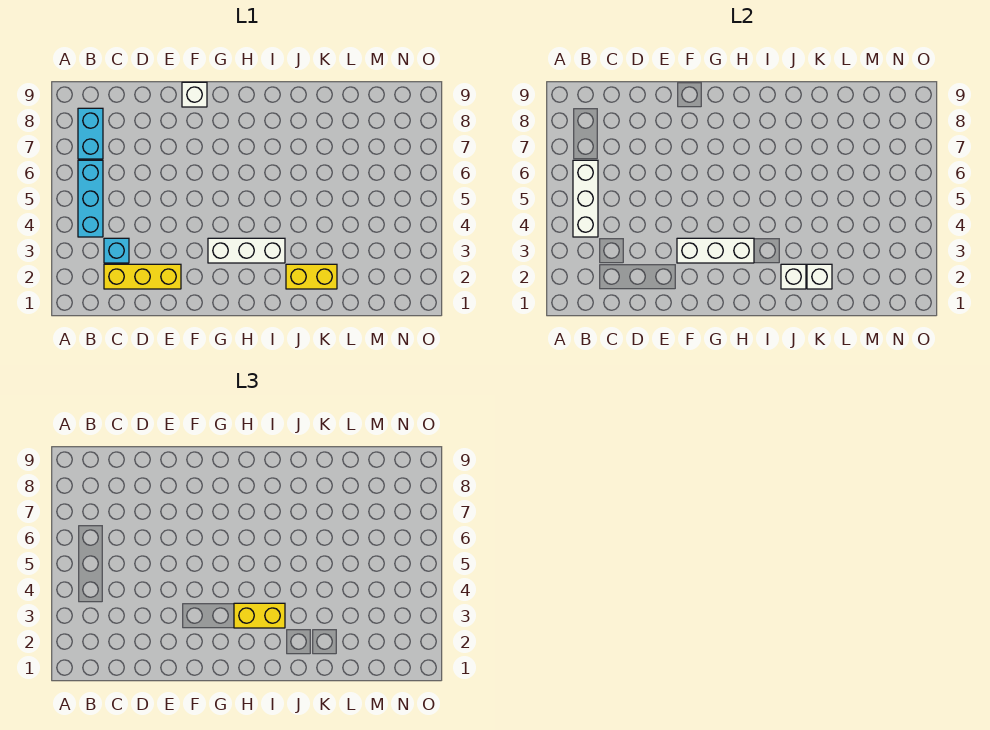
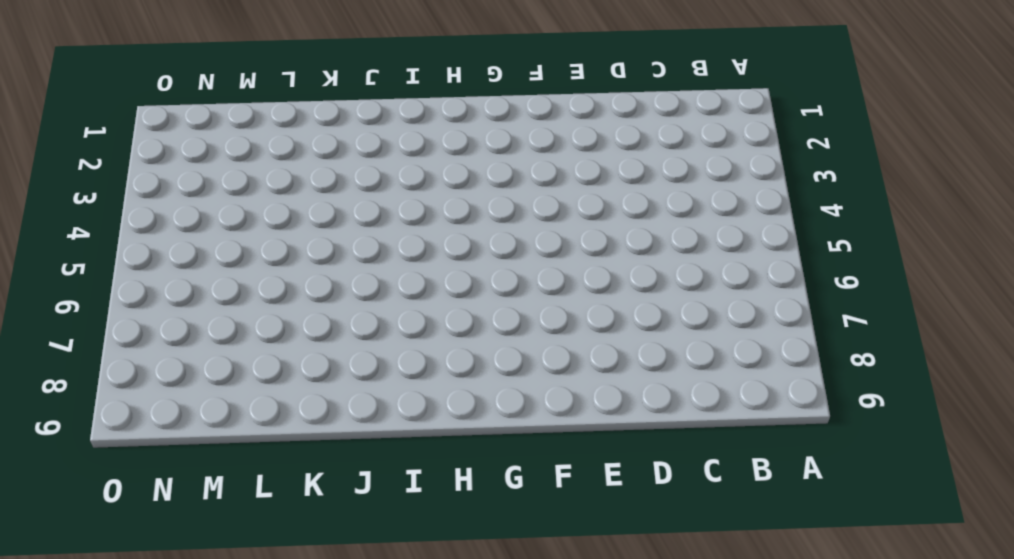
none -> cyan 1x3 brick [78,160,103,237]
none -> cyan 1x2 brick [78,108,103,159]
none -> yellow 1x3 brick [104,264,181,289]

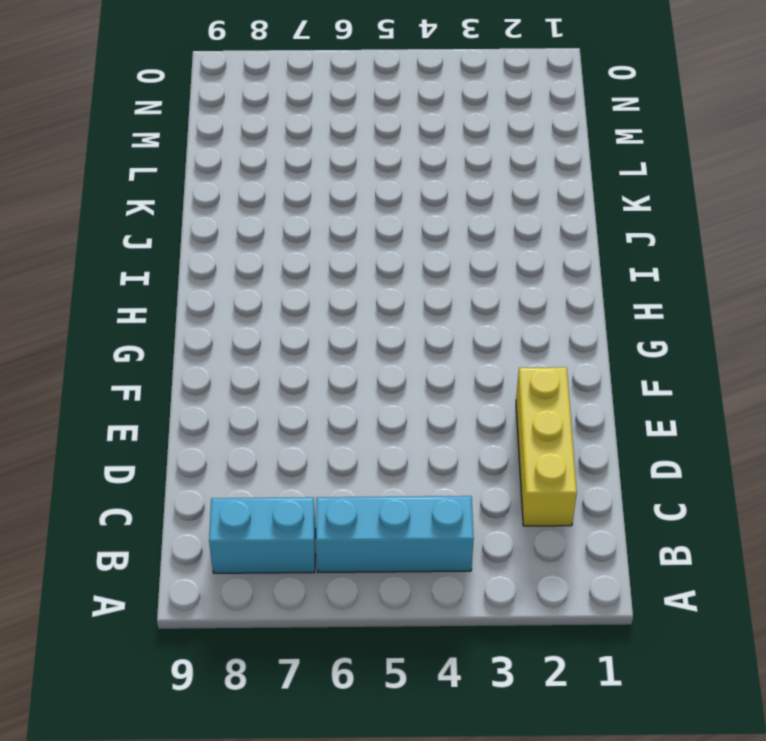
none -> cyan 1x1 brick [104,238,129,263]
none -> white 1x1 brick [182,82,207,107]
none -> white 1x3 brick [208,238,285,263]

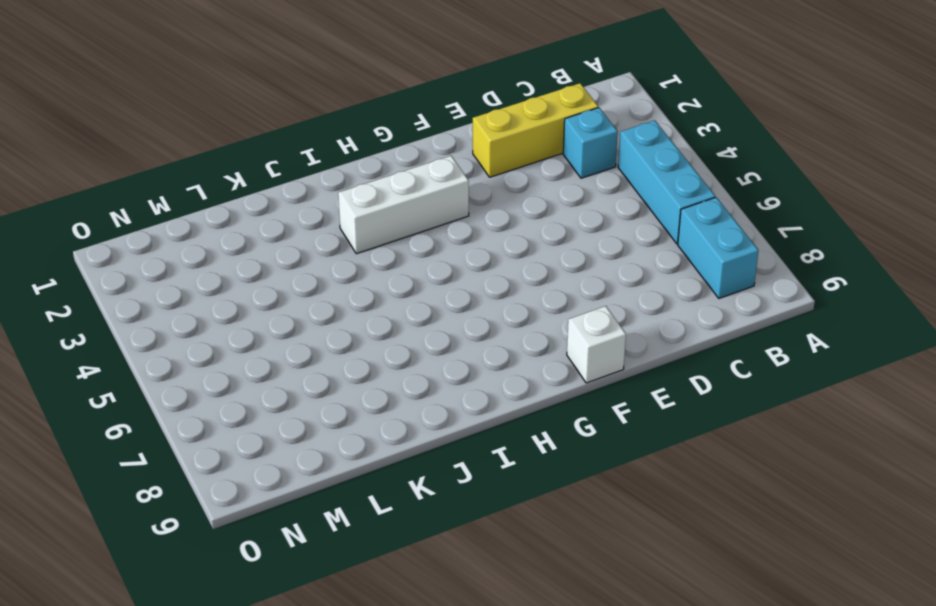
none -> yellow 1x2 brick [286,264,337,289]
none -> white 1x3 brick [573,160,598,237]
none -> white 1x3 brick [677,238,754,263]

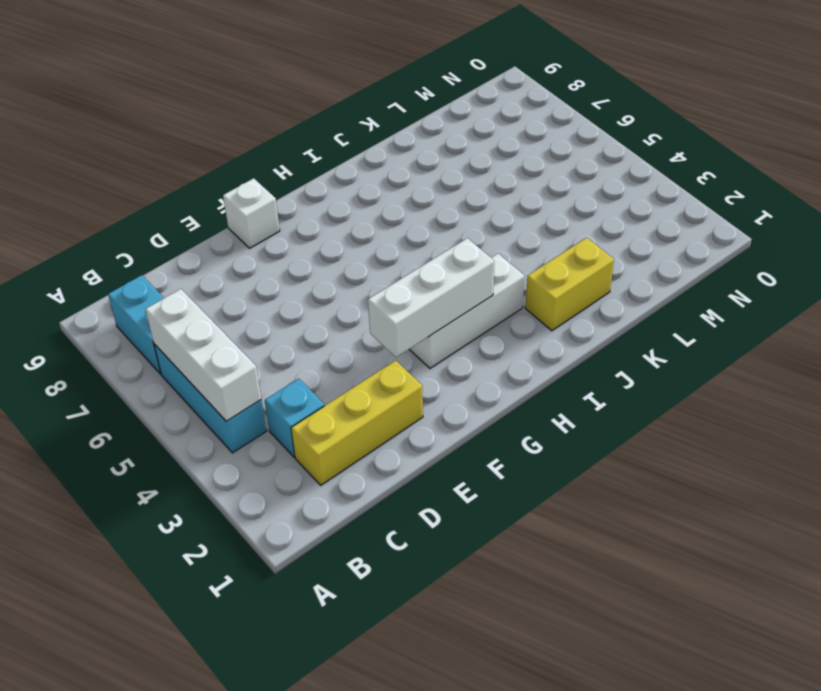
none -> white 1x1 brick [781,264,806,289]
none -> white 1x1 brick [807,264,832,289]
none -> yellow 1x2 brick [234,603,285,628]

